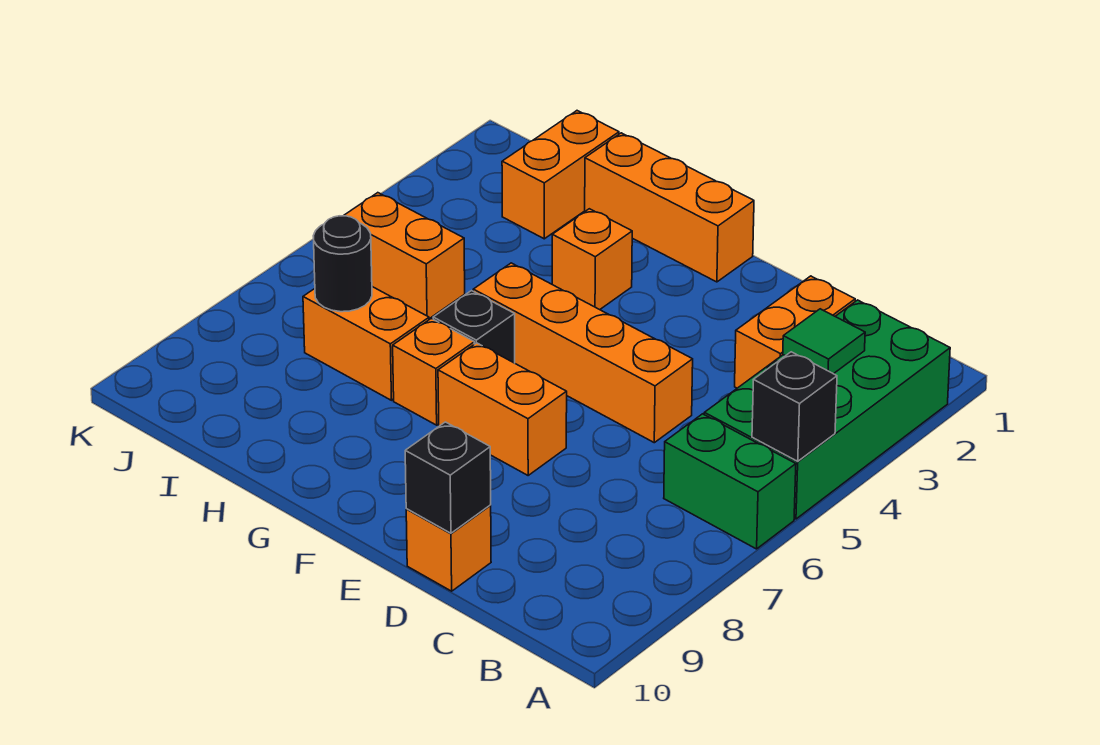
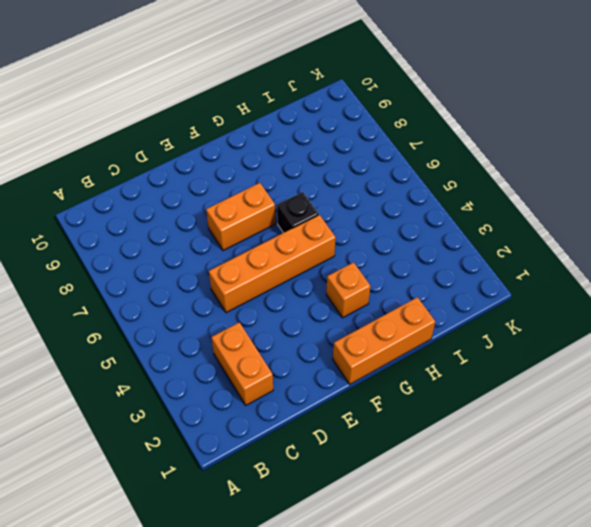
none -> green 2x4 brick [704,300,950,519]
none -> green 1x2 brick [664,414,796,549]
none -> orange 1x1 brick [406,505,491,591]

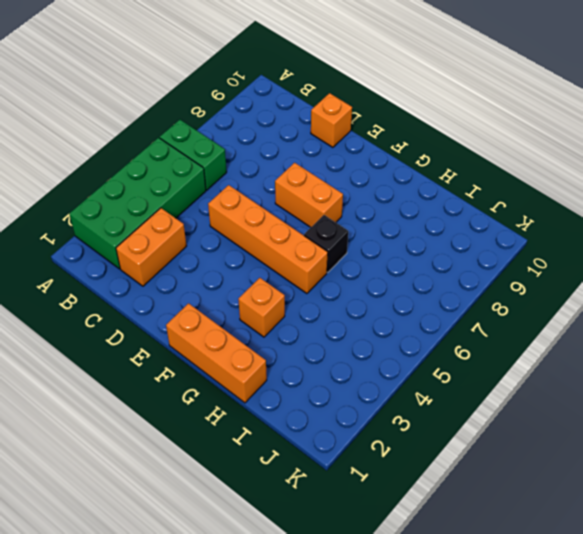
none -> orange 1x1 brick [393,318,474,425]
none -> orange 1x2 brick [303,287,429,400]
none -> orange 1x2 brick [502,111,619,239]

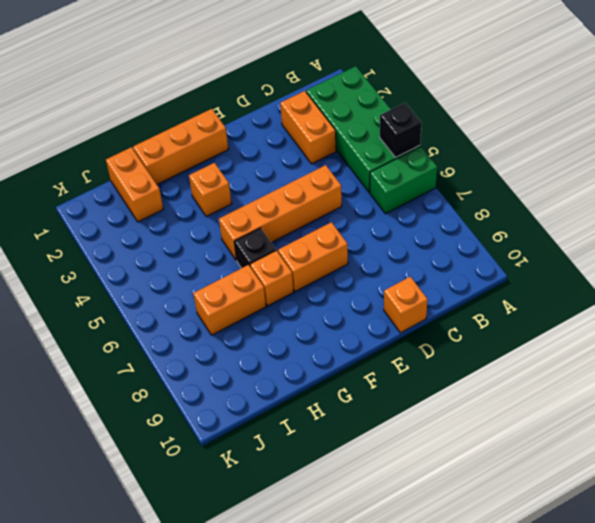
none -> orange 1x2 brick [344,193,465,319]
none -> green 1x1 tile [783,309,865,374]
none -> black 1x1 brick [405,422,491,533]

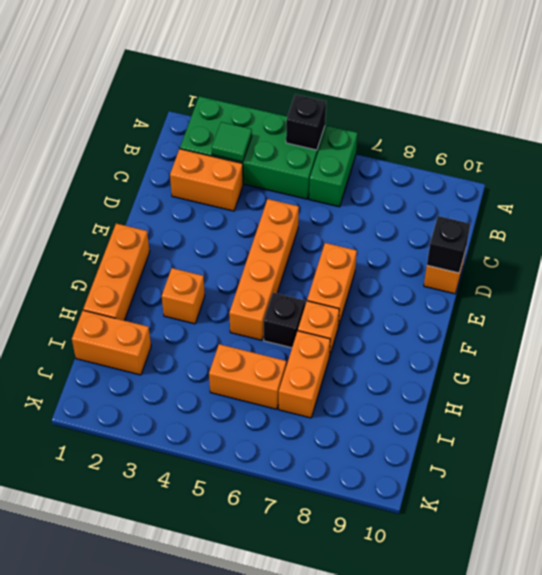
orange 1x2 brick [209,344,286,409] -> orange 1x2 brick turned to [344,193,465,319]
none -> black 1x1 round brick [313,216,372,312]

